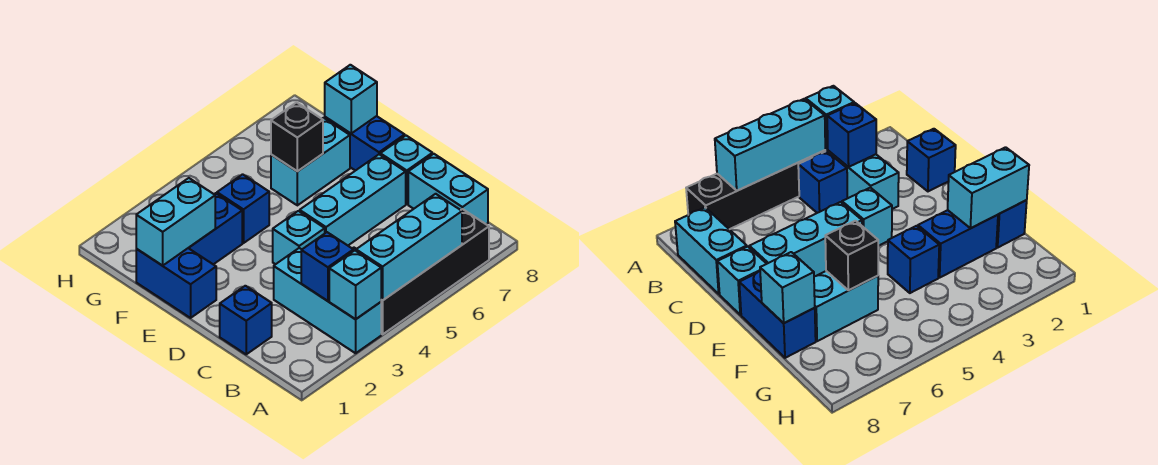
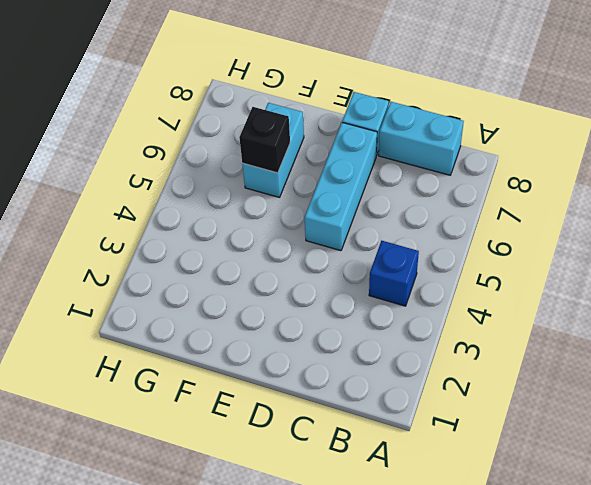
none -> cyan 1x3 brick [274,248,381,353]
none -> black 1x4 brick [381,209,489,334]
none -> blue 1x1 brick [220,286,272,354]

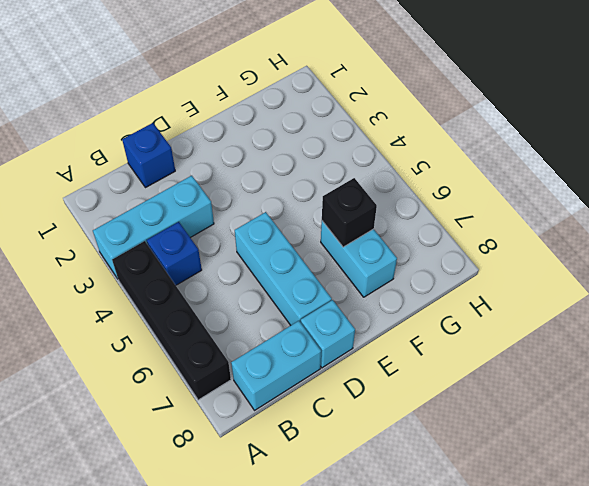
none -> cyan 1x1 brick [273,211,325,264]
none -> blue 1x2 brick [136,248,216,318]
none -> blue 1x2 brick [325,116,405,171]

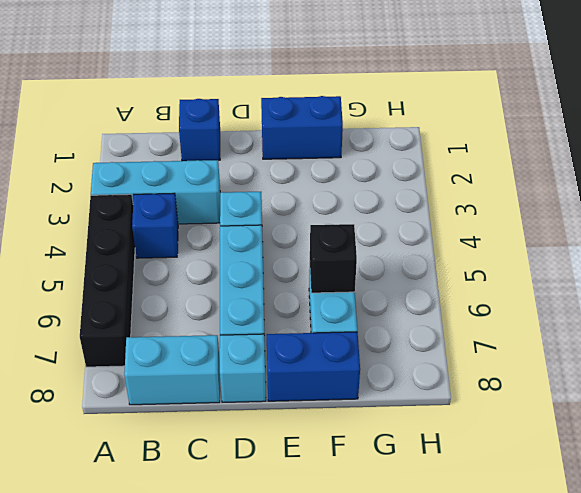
none -> blue 1x2 brick [189,193,242,264]
none -> blue 1x1 brick [217,174,269,243]
none -> cyan 1x1 brick [329,250,381,319]

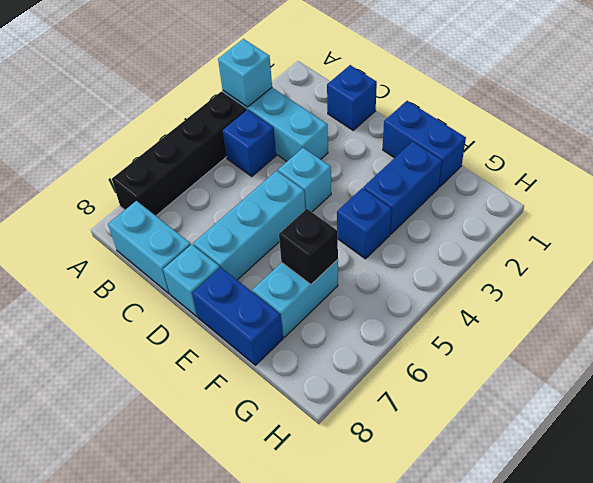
none -> cyan 1x3 brick [356,194,462,300]
none -> blue 1x1 brick [301,232,353,301]
none -> cyan 1x2 brick [136,178,215,266]

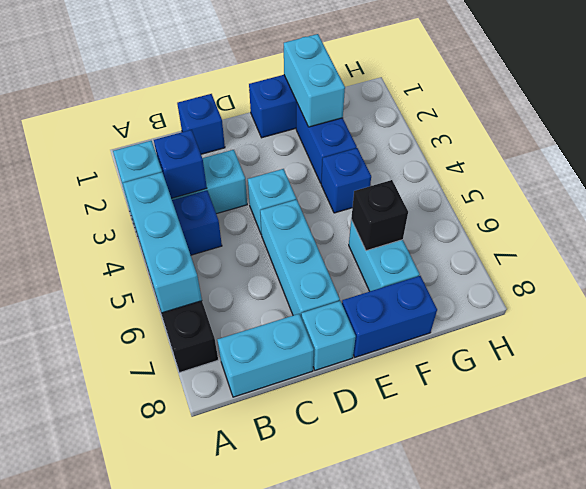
none -> cyan 1x1 brick [325,65,377,133]

